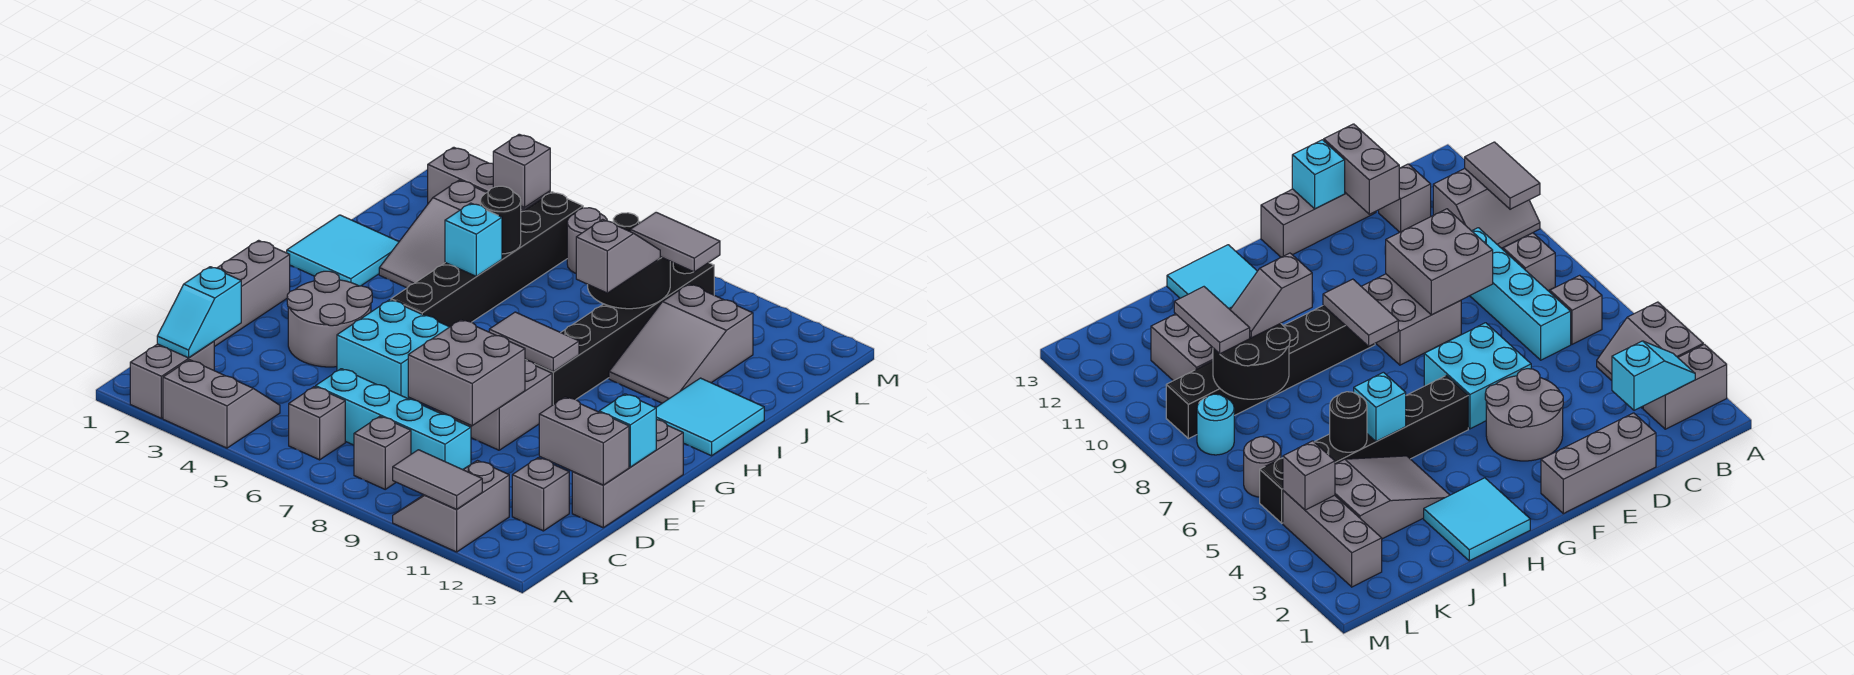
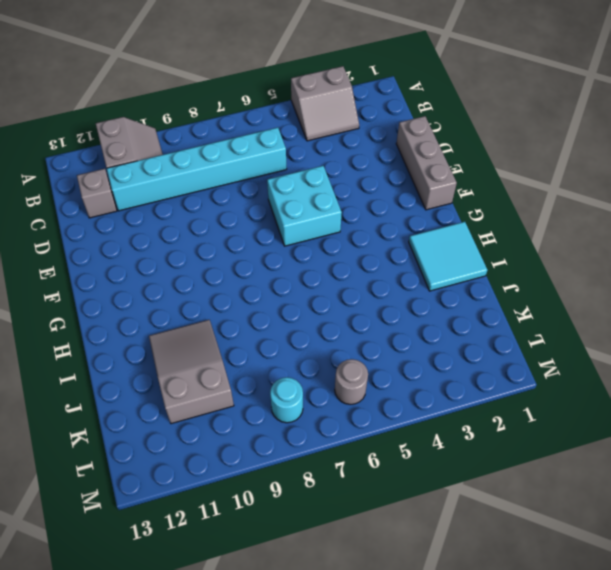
cyan 1x6 brick [107,128,287,211] -> cyan 1x4 brick [316,369,471,470]
none -> grey 1x2 brick [130,341,214,418]
none -> grey 1x1 brick [289,387,345,460]
none -> grey 1x1 brick [354,416,411,489]
none -> grey 1x3 brick [572,420,683,528]

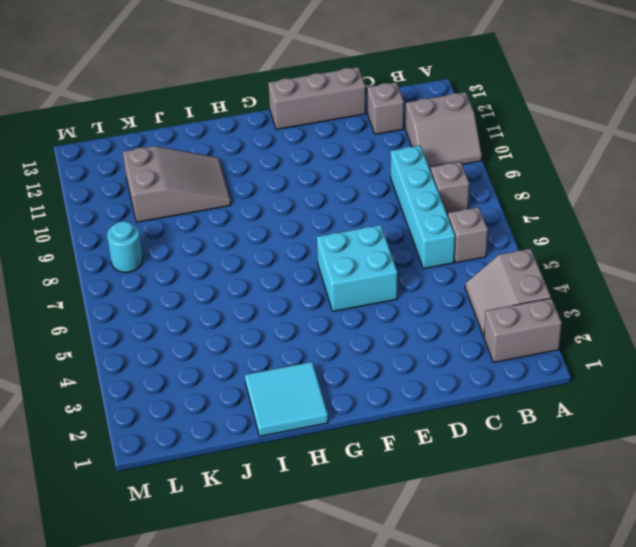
none -> grey 1x3 brick [214,240,290,347]
none -> grey 2x2 round brick [287,271,372,367]
none -> grey 2x2 brick [435,360,552,450]
none -> black 1x6 brick [391,192,583,327]

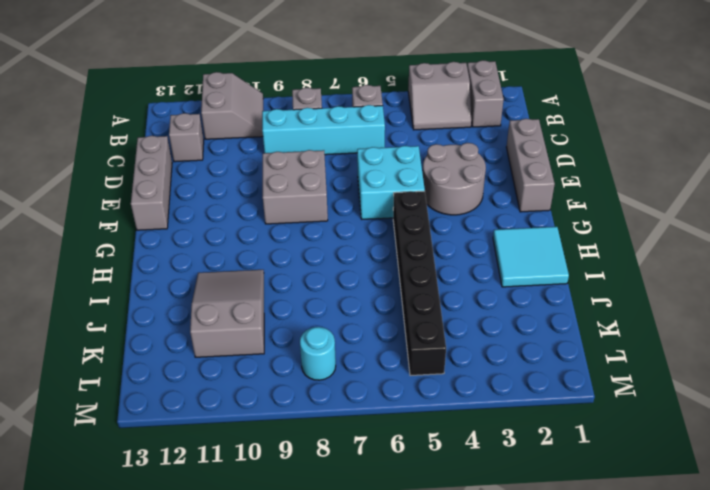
none -> black 1x6 brick [525,261,714,405]
none -> cyan 2x2 tile [656,378,764,456]
none -> grey 2x3 slope [379,180,523,288]
none -> grey 1x3 brick [428,147,550,211]

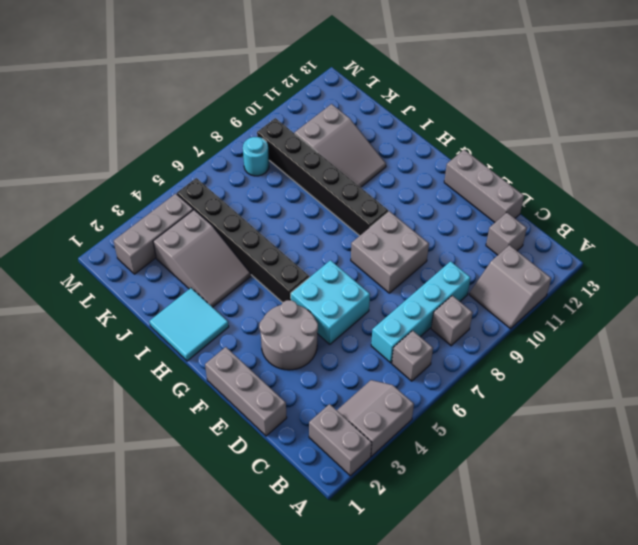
none -> cyan 2x2 tile [656,378,764,456]
none -> grey 1x1 round brick [567,208,607,273]
none -> grey 1x2 tile [393,450,482,509]
none -> cyan 1x2 slope [157,267,241,358]

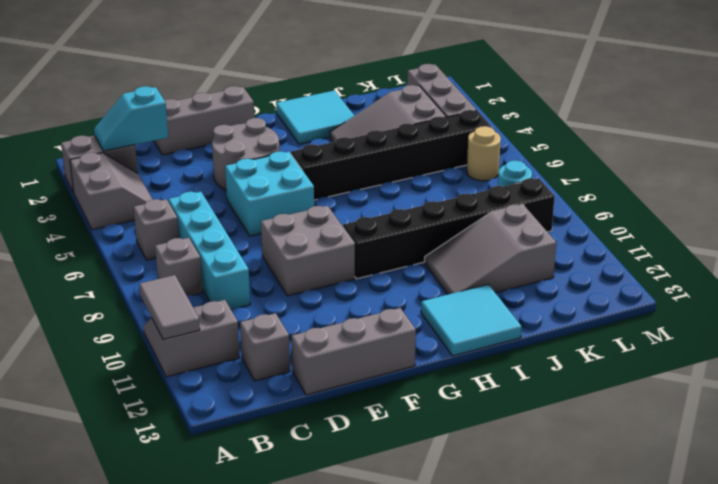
tan 1x1 round brick [467,126,501,181] -> grey 1x1 round brick [567,208,607,273]
none -> grey 2x2 brick [408,320,525,426]
none -> grey 1x2 brick [539,397,629,485]
none -> cyan 1x1 brick [599,394,656,467]
none -> grey 1x2 tile [489,312,579,372]

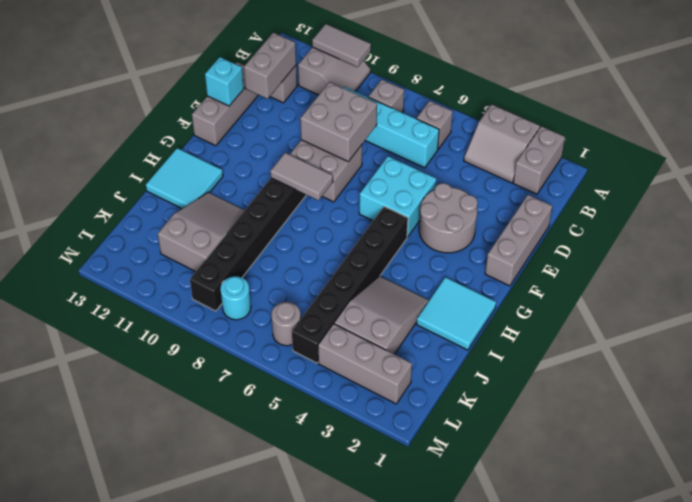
grey 1x2 brick [244,32,296,99] -> grey 1x2 brick turned to [539,397,629,485]
none -> cyan 1x2 slope [157,267,241,358]
none -> cyan 1x1 brick [445,203,502,276]
none -> black 1x1 round brick [480,186,521,254]
none -> black 2x2 round brick [587,213,670,309]

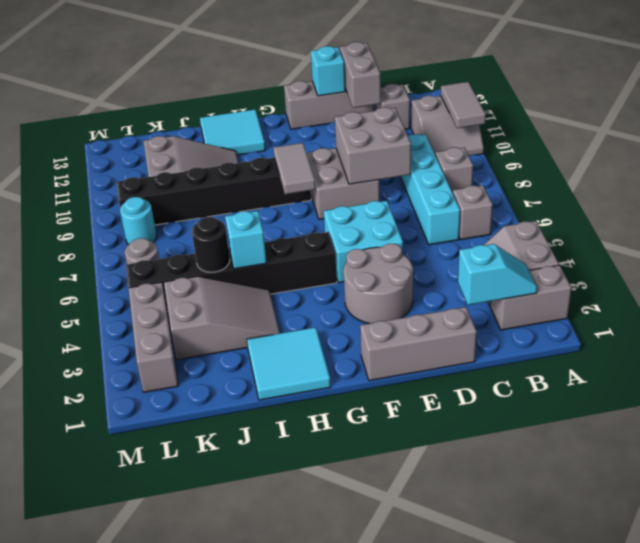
none -> black 2x2 round brick [587,213,670,309]
none -> grey 1x1 brick [493,134,550,208]
none -> grey 1x2 slope [576,219,660,293]
none -> grey 1x2 tile [630,212,720,272]

